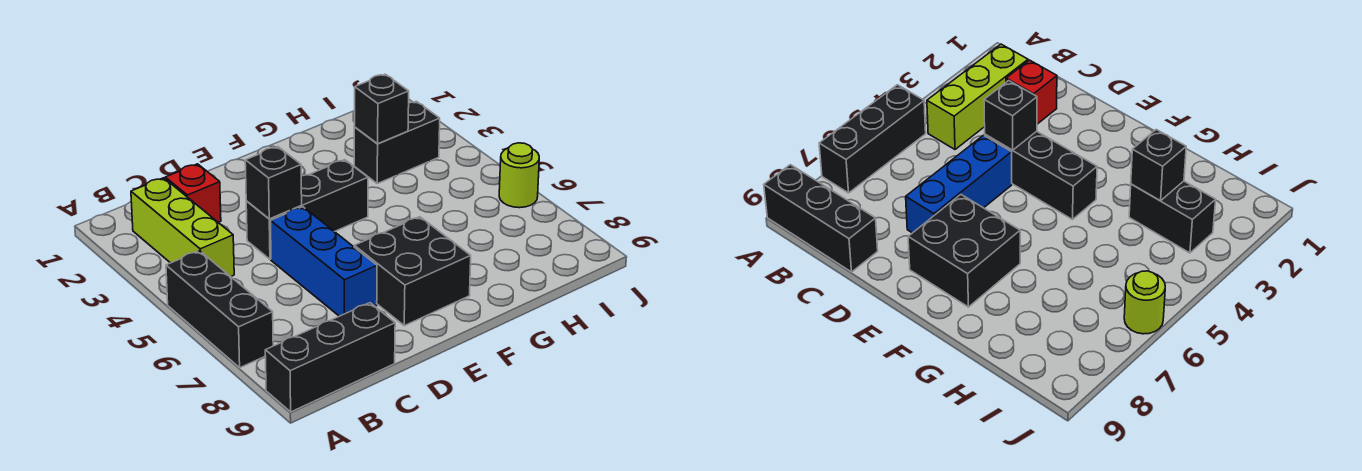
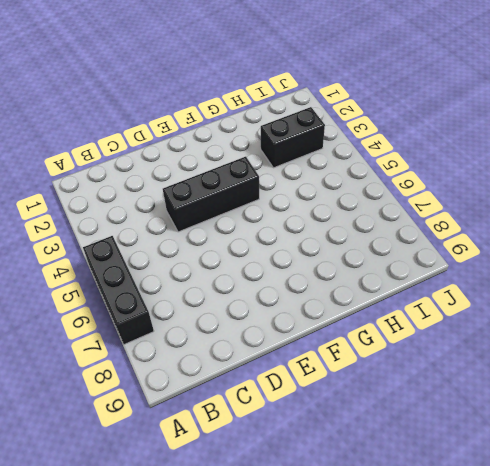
none -> black 1x3 brick [265,303,395,412]
none -> lime 1x3 brick [131,178,234,276]

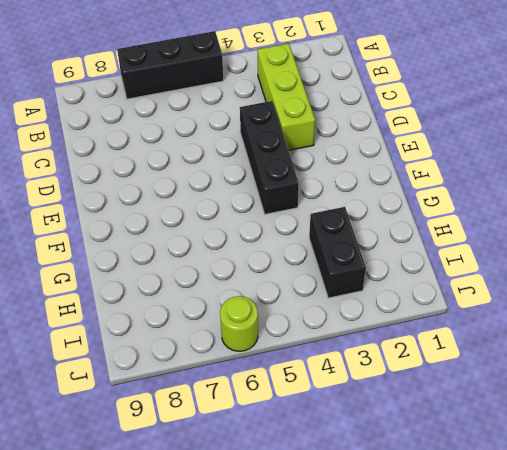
lime 1x3 brick [258,43,315,150] -> lime 1x3 brick turned to [131,178,234,276]
none -> black 1x3 brick [265,303,395,412]
none -> red 1x1 brick [165,164,221,222]

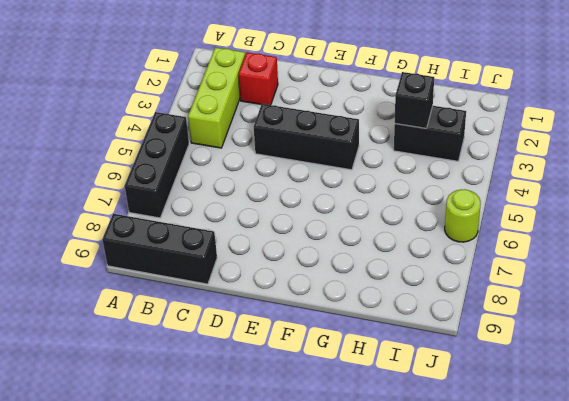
none -> blue 1x3 brick [271,207,377,316]
none -> black 2x2 brick [354,217,471,326]

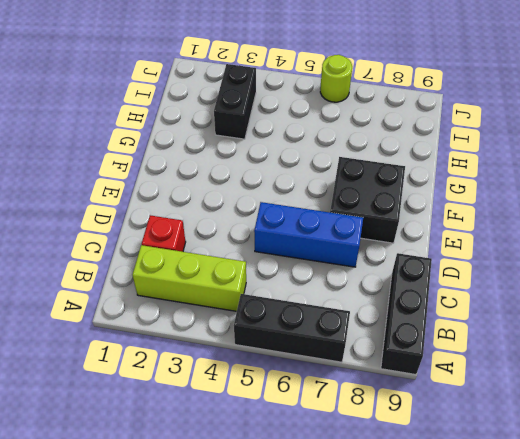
none -> black 1x3 brick [246,160,368,259]
none -> black 1x1 brick [245,147,302,219]

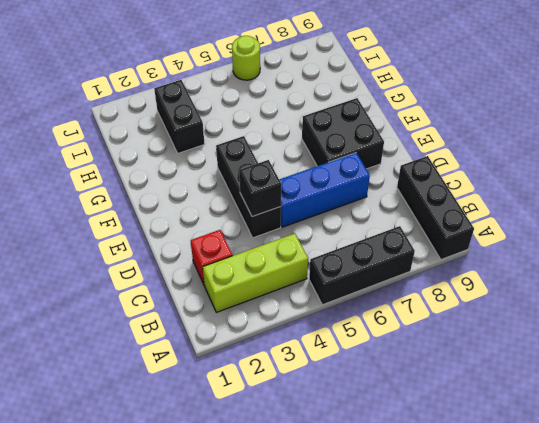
none -> black 1x1 brick [354,74,409,144]

